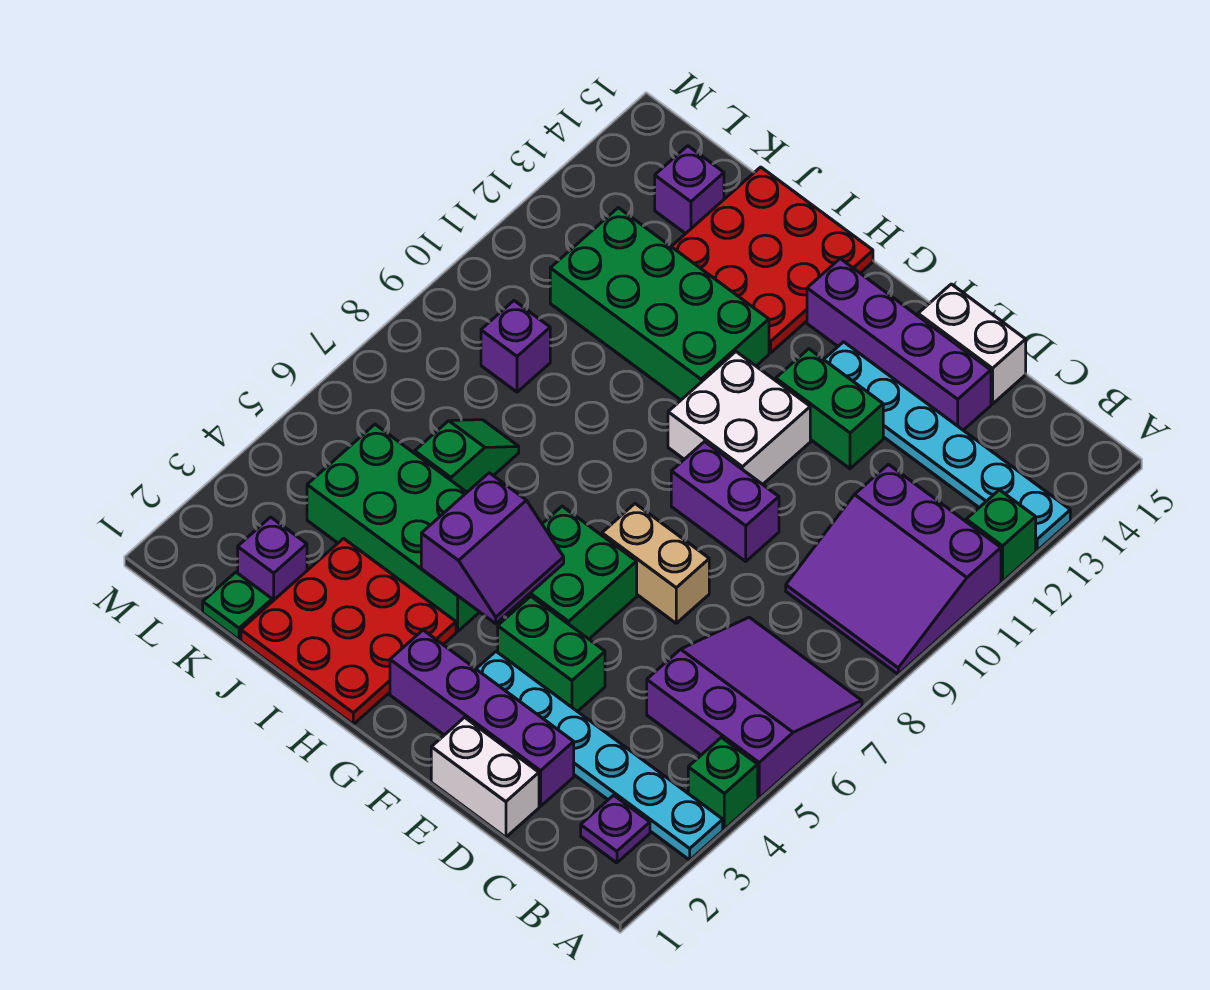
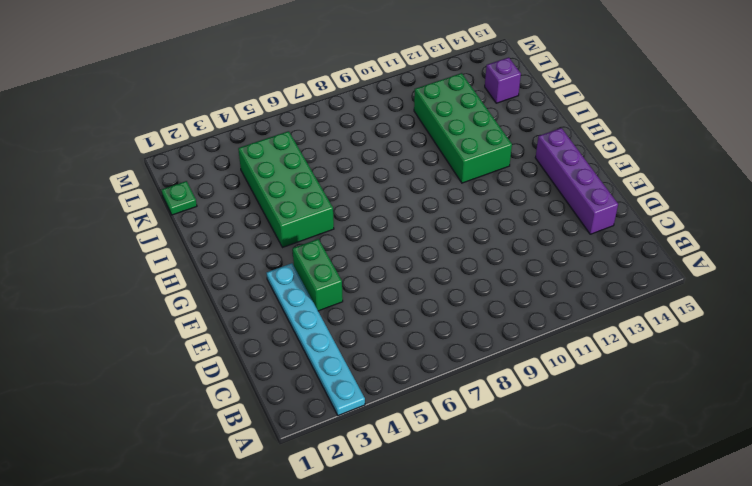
none -> green 1x1 brick [688,737,758,829]
none -> purple 3x3 slope [647,617,862,798]
none -> purple 3x3 slope [786,464,1001,674]

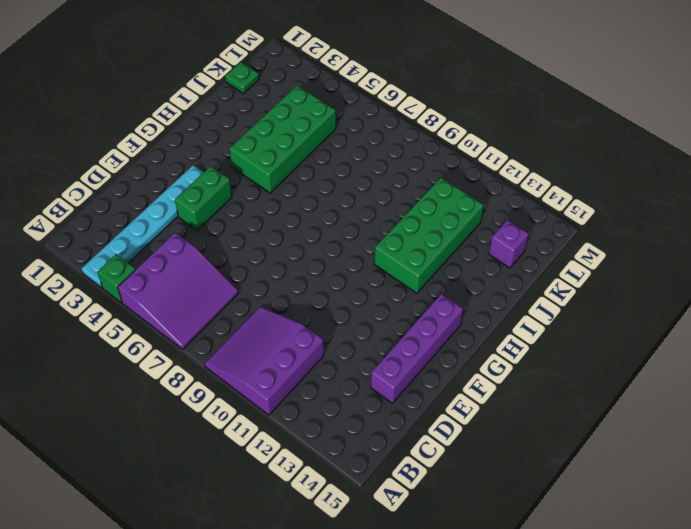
none -> green 1x1 brick [966,490,1036,582]
none -> cyan 1x6 plate [824,342,1070,550]
none -> purple 1x1 plate [581,795,650,863]

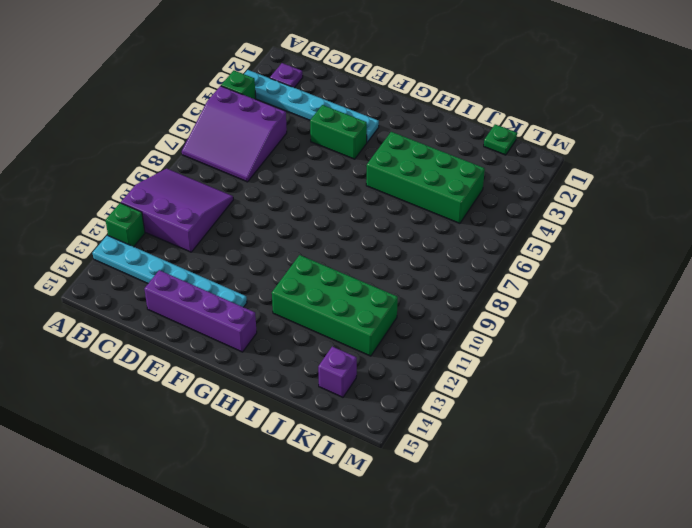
none -> white 1x2 brick [431,717,539,837]
none -> purple 1x4 brick [390,630,574,806]
none -> white 1x2 brick [918,284,1026,404]

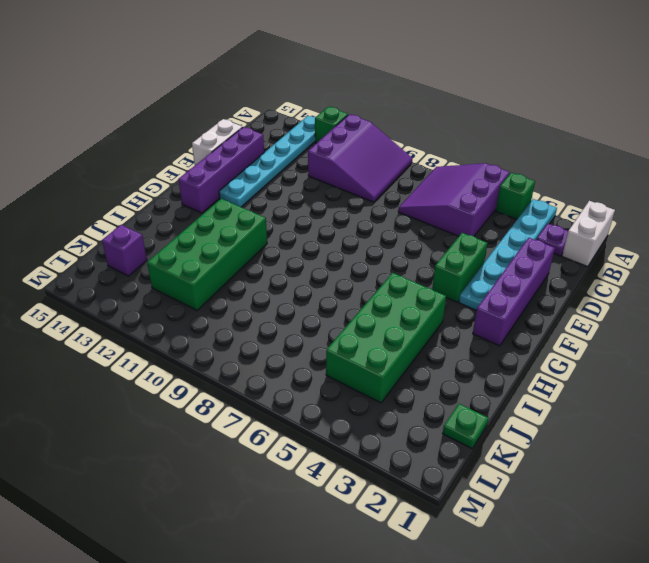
white 1x2 brick [562,201,615,267] -> white 1x2 brick moved to [431,717,539,837]
none -> tan 1x2 brick [602,504,709,623]
none -> purple 1x2 brick [671,442,779,561]
none -> green 1x2 brick [776,349,883,469]

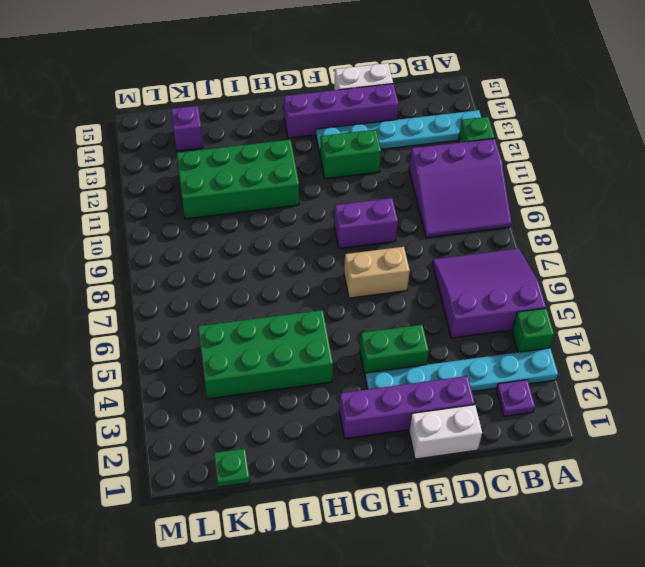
none -> green 2x2 brick [509,506,637,639]
none -> white 2x2 brick [668,352,810,484]
none -> red 3x3 plate [241,539,456,724]

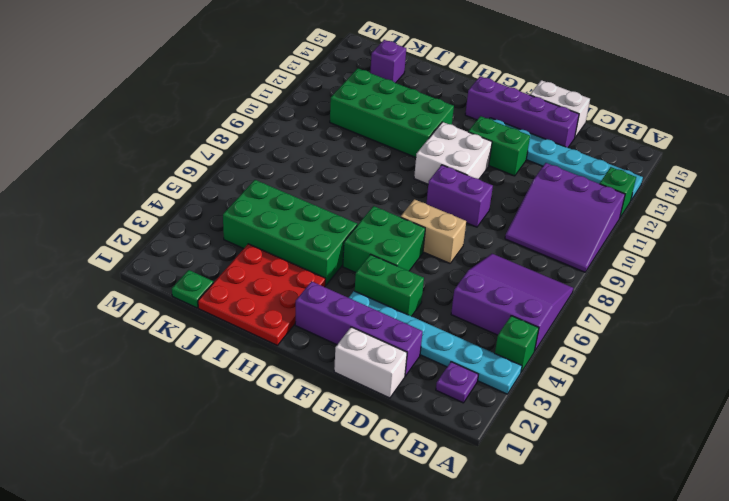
none -> red 3x3 plate [671,167,873,353]
none -> green 1x2 slope [415,420,519,492]
none -> purple 1x1 brick [238,517,307,602]

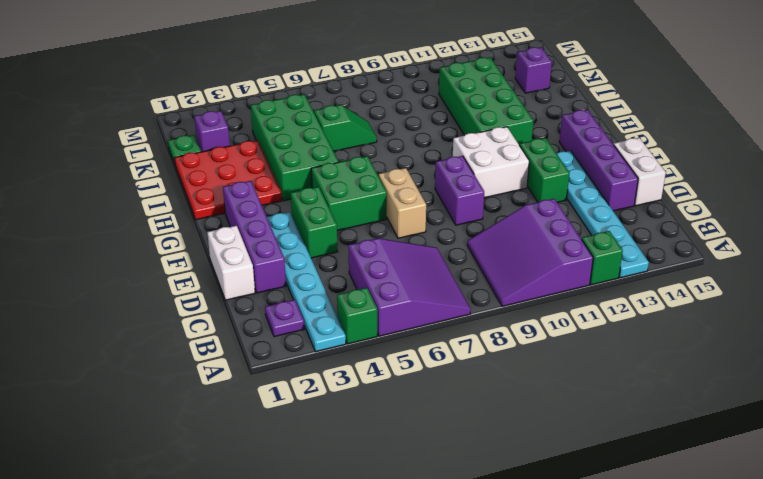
none -> red 3x3 plate [671,167,873,353]
none -> purple 1x1 brick [481,301,550,392]
none -> purple 2x2 slope [421,473,564,624]

